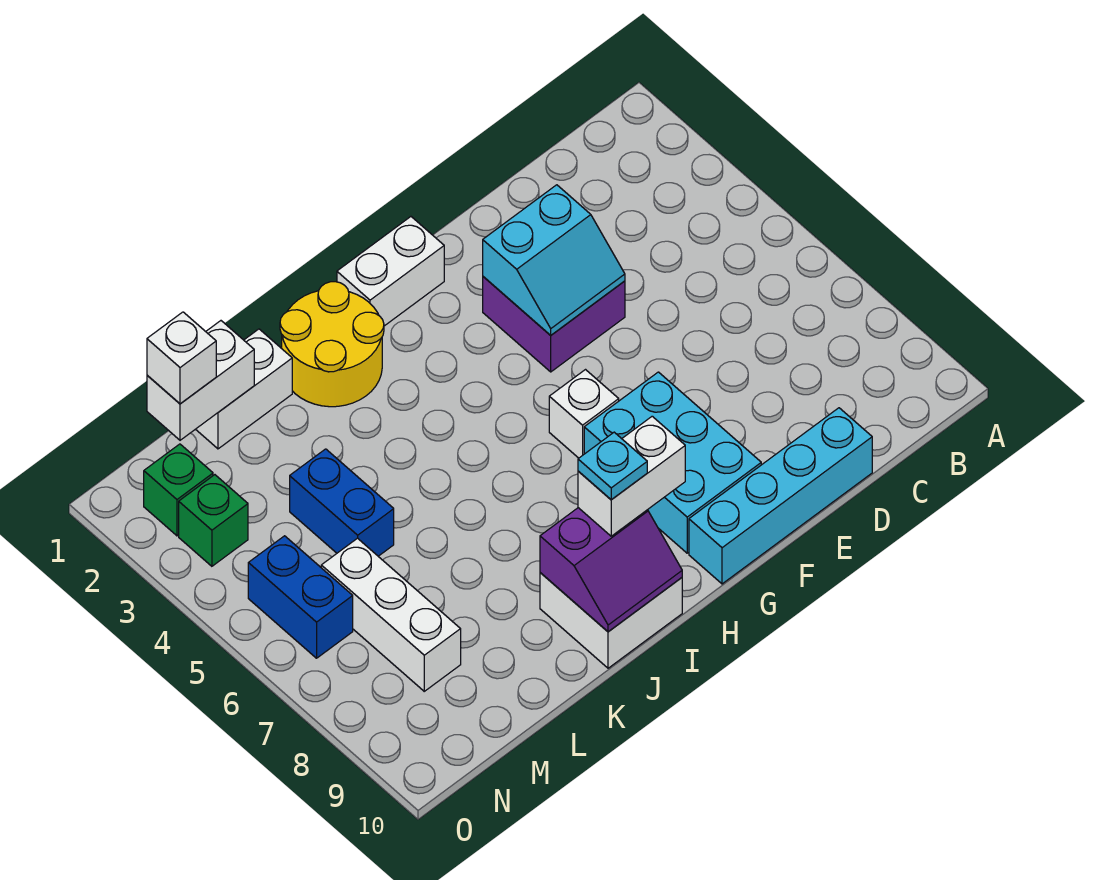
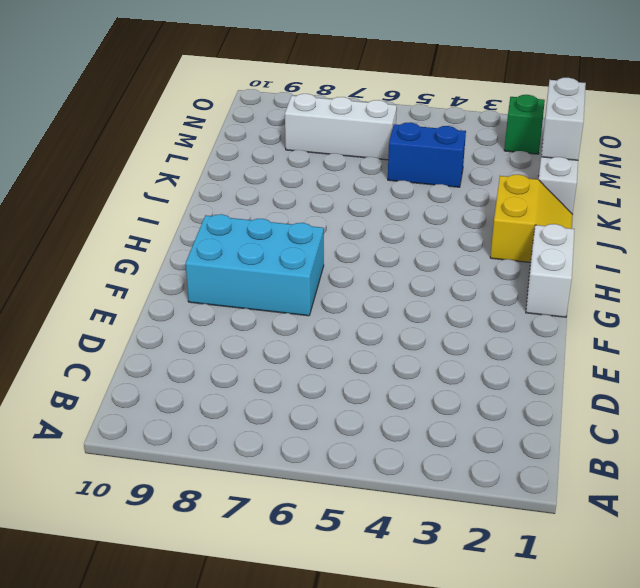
yellow 2x2 slope [490,174,573,262] -> yellow 2x2 round brick [280,282,384,407]
none -> cyan 1x4 brick [689,408,872,584]
none -> purple 2x2 brick [483,277,625,372]
none -> white 1x1 brick [549,370,619,458]

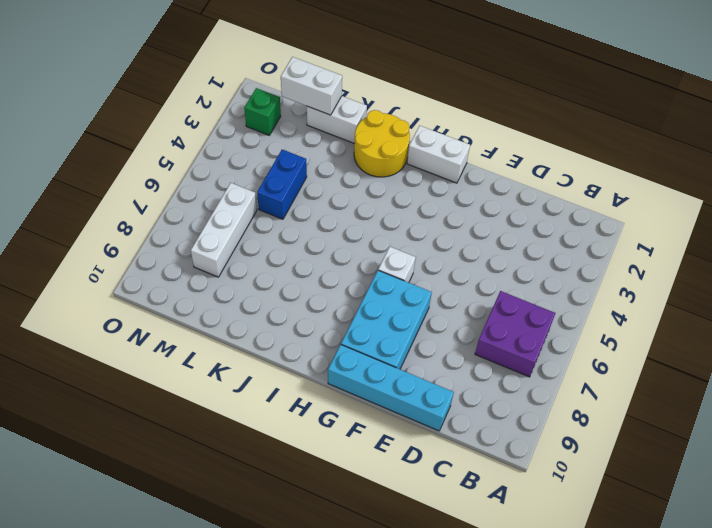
purple 2x2 brick [475,291,556,377] -> purple 2x2 brick moved to [483,277,625,372]
none -> white 2x2 brick [540,573,682,668]
none -> green 1x1 brick [179,475,248,566]
none -> blue 1x2 brick [248,536,353,658]

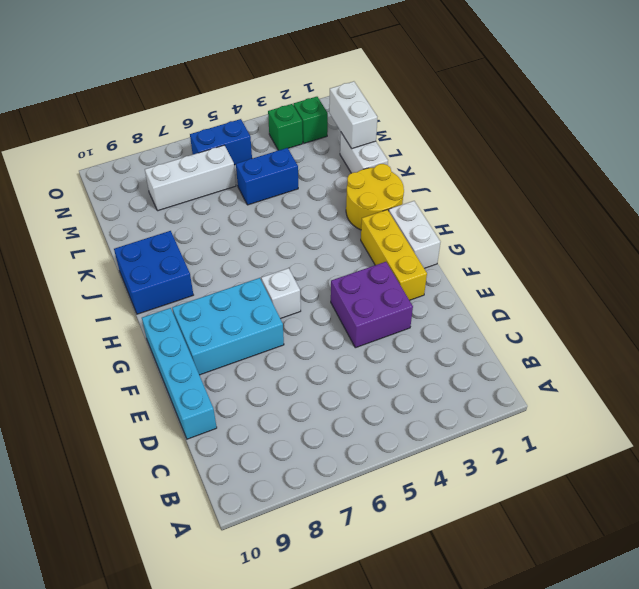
yellow 1x3 brick [361,210,427,300] -> none
blue 2x2 brick [114,231,193,314] -> white 2x2 brick [540,573,682,668]
none -> cyan 2x2 slope [483,185,625,335]
none -> purple 2x2 slope [540,508,682,632]
none -> white 1x2 brick [578,416,685,536]

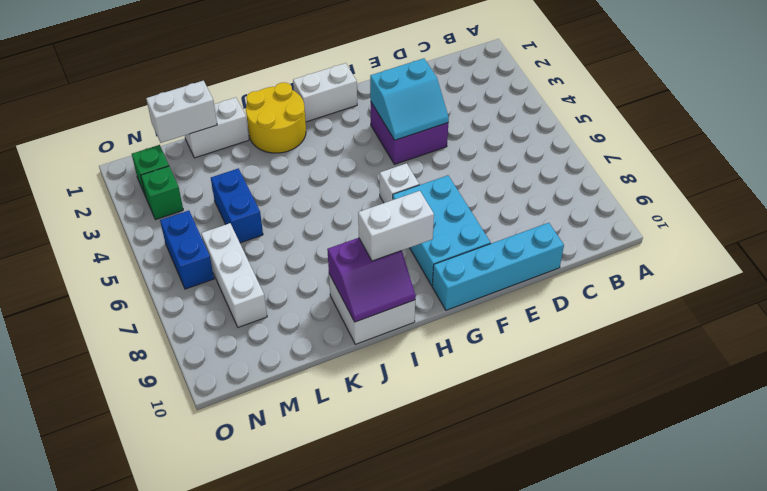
none -> white 1x1 brick [147,312,216,404]
none -> cyan 1x1 plate [578,432,647,500]

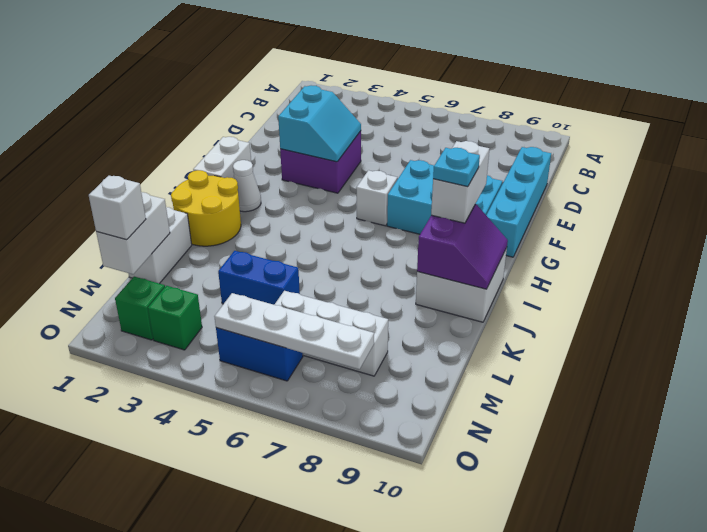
white 1x1 cone [233,160,261,212] -> none
white 1x4 plate [214,293,374,369] -> none

